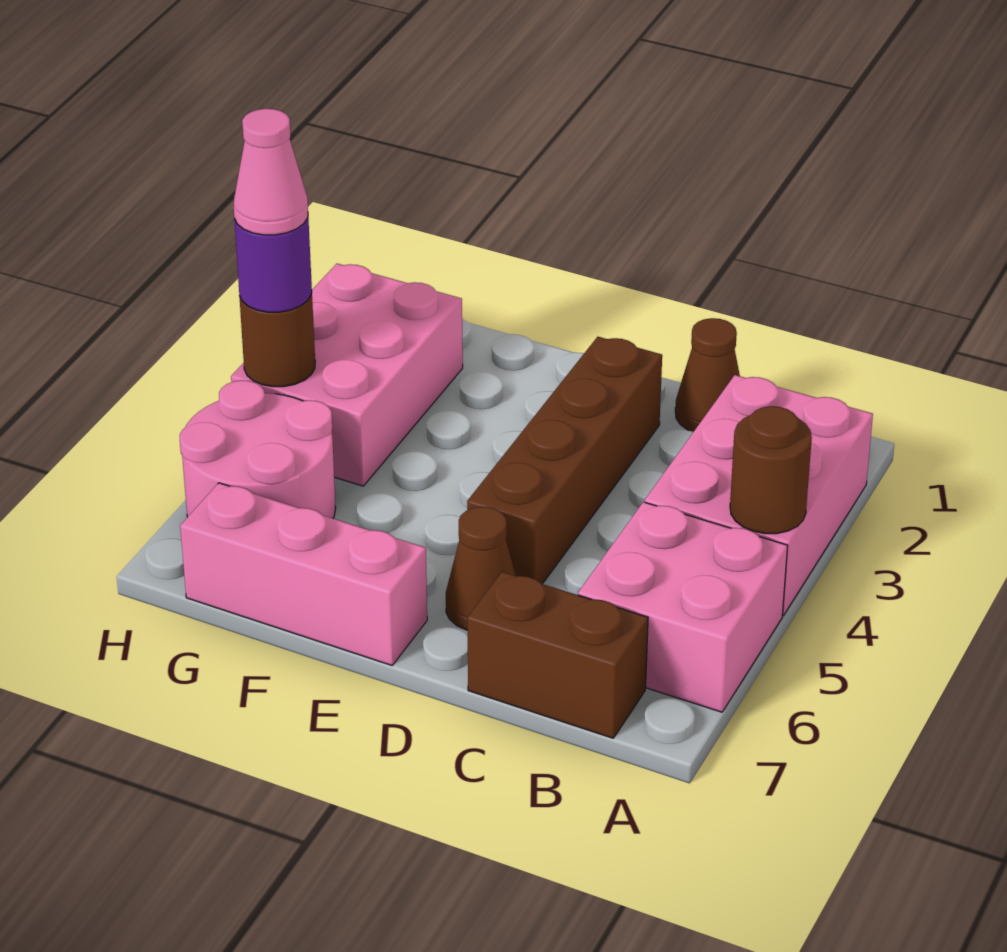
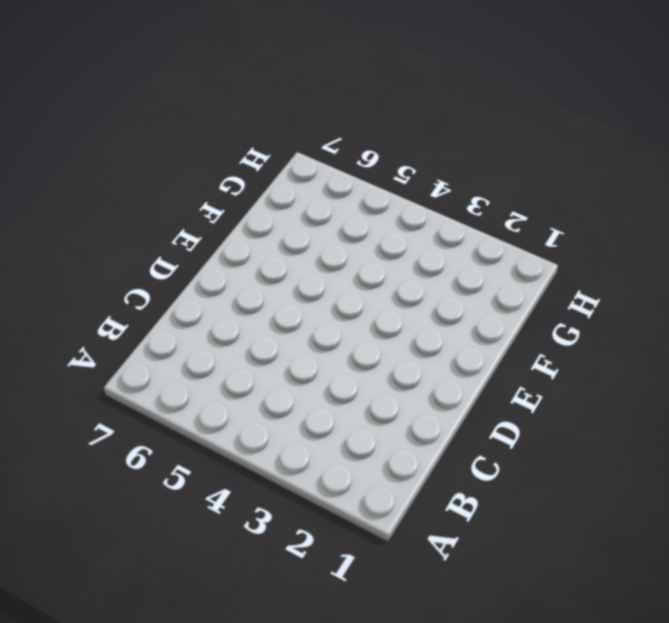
none -> pink 2x3 brick [645,375,873,615]
none -> pink 2x2 brick [578,502,788,712]
none -> brown 1x2 brick [467,572,648,738]

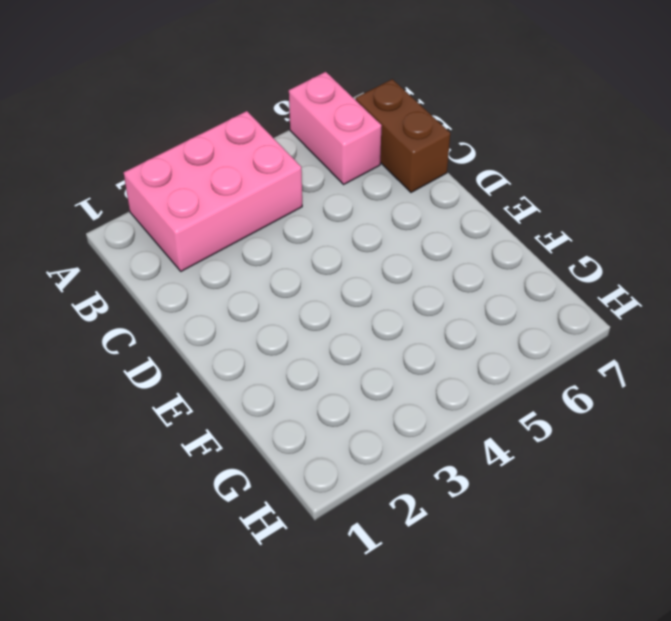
pink 1x2 brick [289,72,382,184] -> pink 2x2 brick [578,502,788,712]
none -> brown 1x1 cone [675,318,740,432]
none -> brown 1x4 brick [467,337,662,584]
none -> brown 1x1 cone [446,507,516,630]

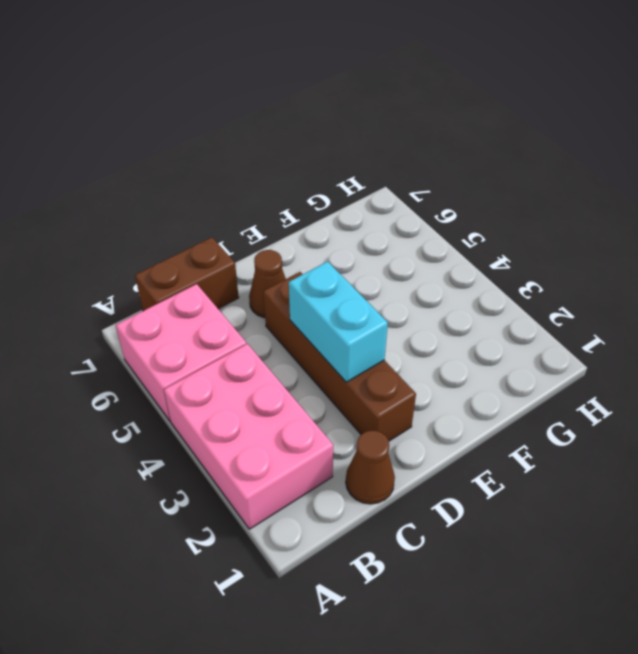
cyan 1x2 brick [289,261,388,382] -> none
none -> pink 1x3 brick [180,483,427,665]
none -> pink 2x3 brick [231,264,463,486]
none -> pink 2x2 round brick [180,380,336,518]

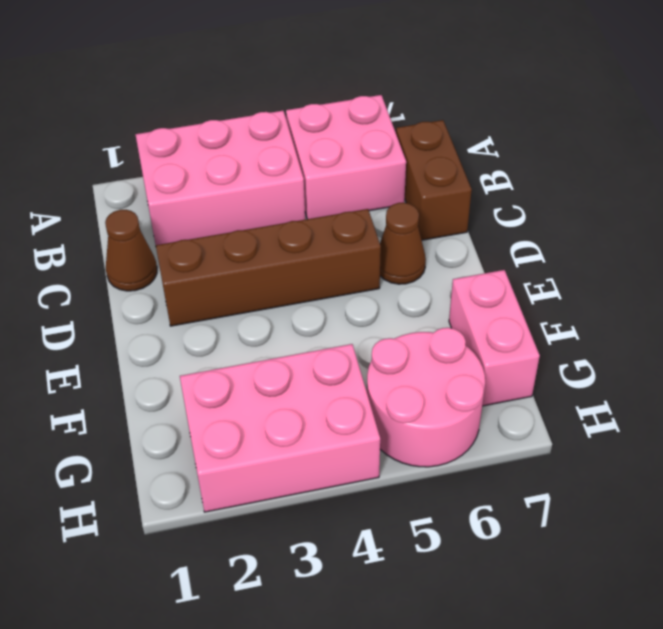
pink 1x2 brick [449,270,540,406] -> pink 1x3 brick [180,483,427,665]
none -> brown 1x1 round brick [730,406,812,534]
none -> brown 1x1 round brick [239,293,315,387]
none -> purple 1x1 round brick [234,218,312,312]

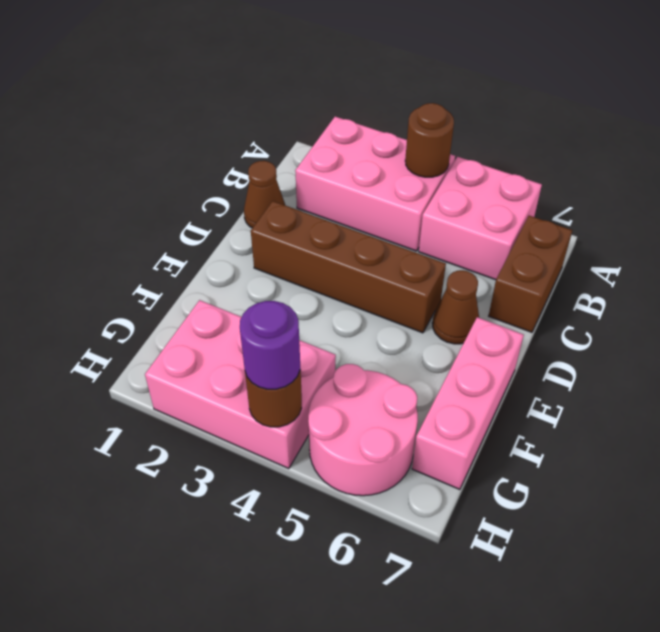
none -> pink 1x1 cone [234,109,308,235]

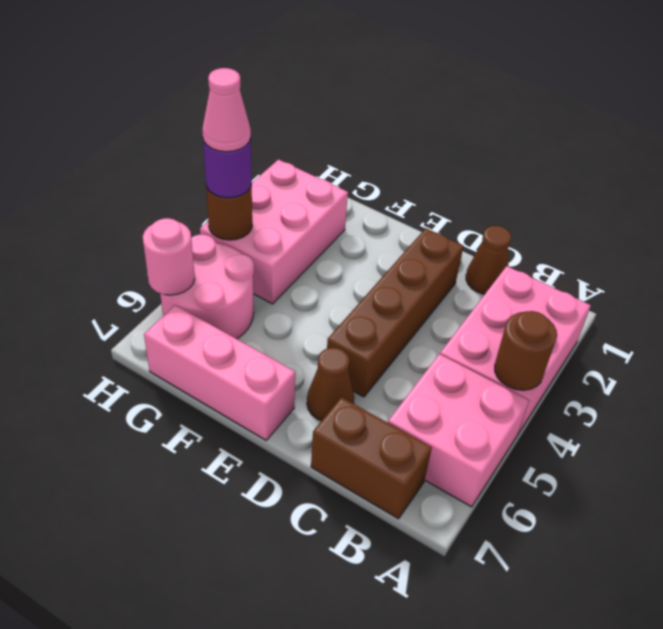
pink 1x1 round brick [143,218,195,295] -> none

